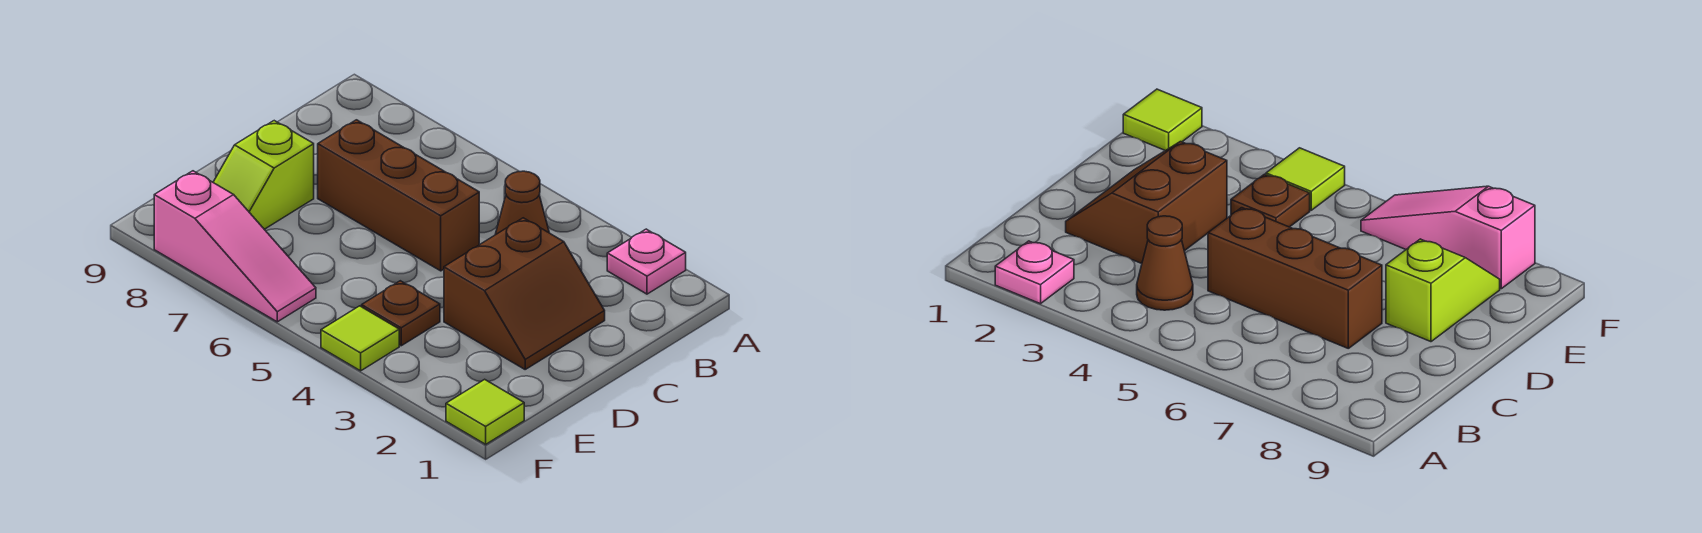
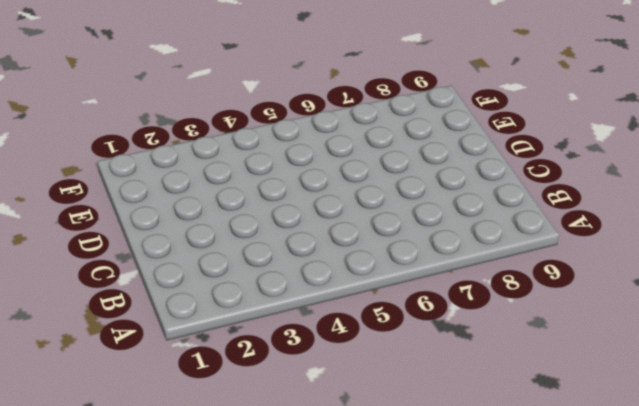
none -> pink 1x1 plate [607,229,686,294]
none -> brown 1x1 cone [495,171,549,235]

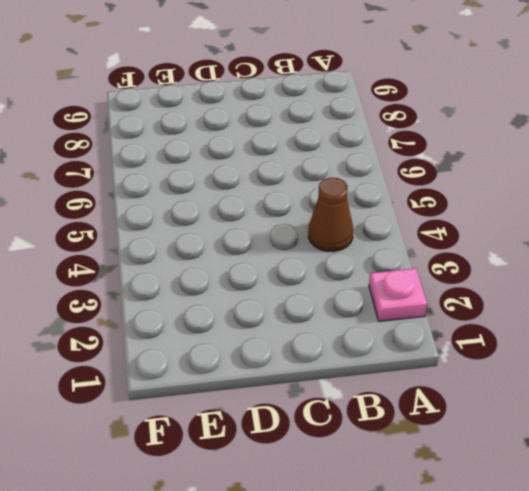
none -> brown 2x2 slope [444,218,605,369]
none -> brown 1x3 brick [318,120,479,271]

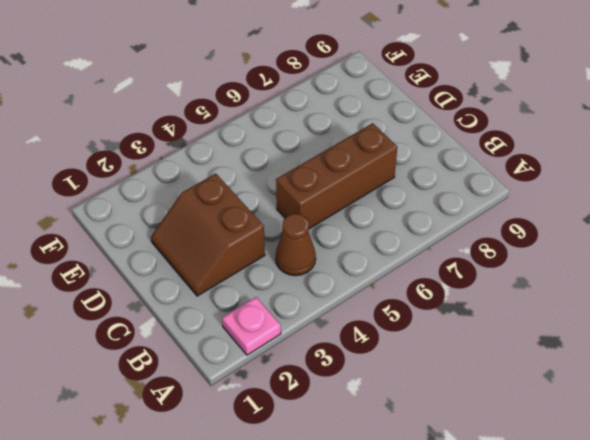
none -> lime 1x2 slope [213,121,314,229]
none -> brown 1x1 plate [362,281,440,346]

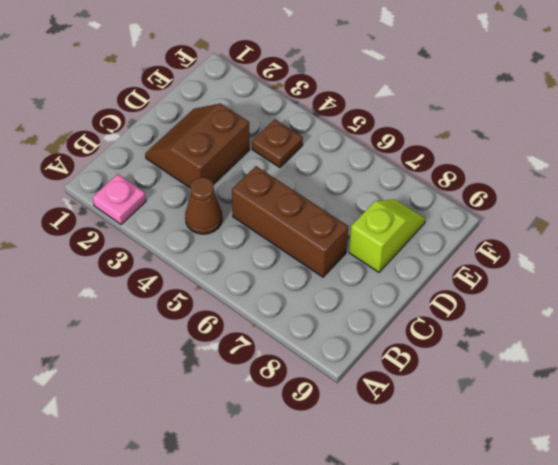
none -> lime 1x1 tile [446,379,524,444]
none -> lime 1x1 tile [321,306,399,371]

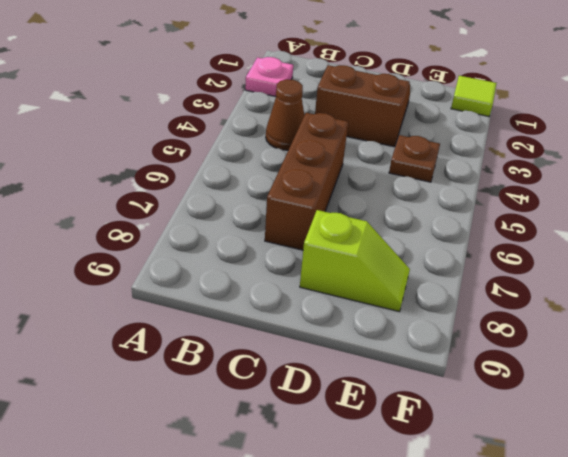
none -> lime 1x1 tile [321,306,399,371]
none -> pink 1x3 slope [154,171,316,322]

